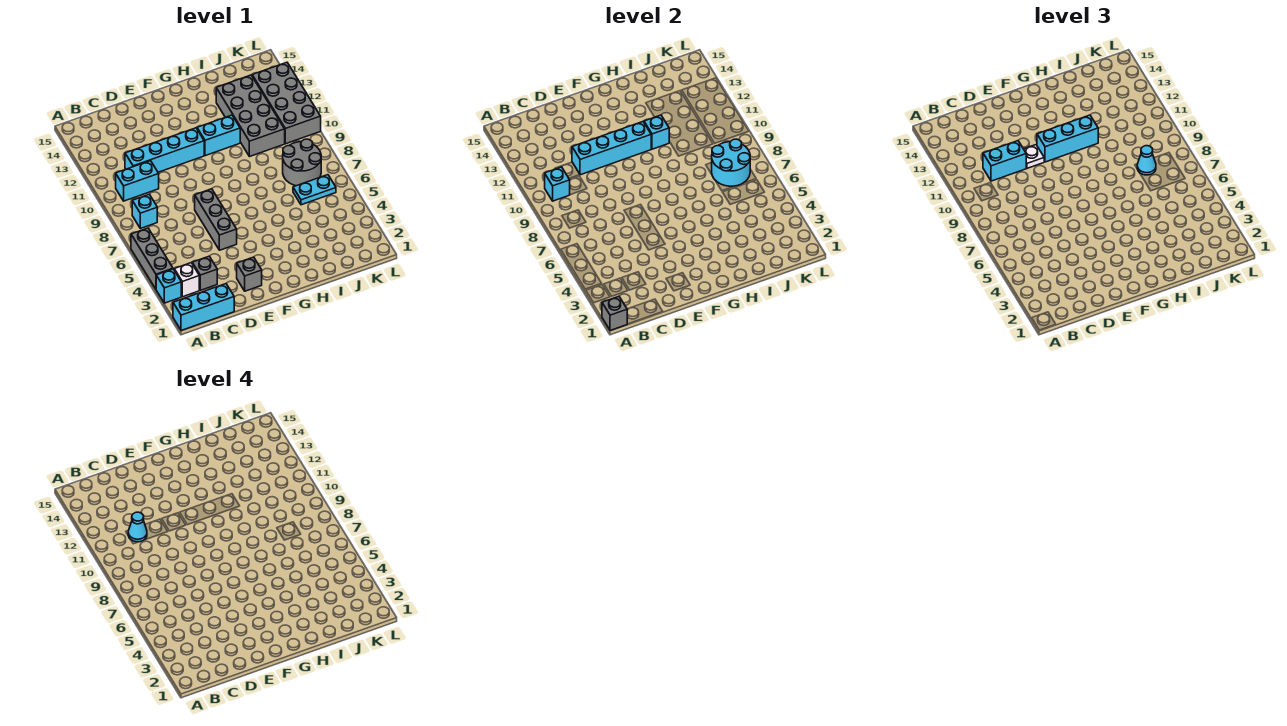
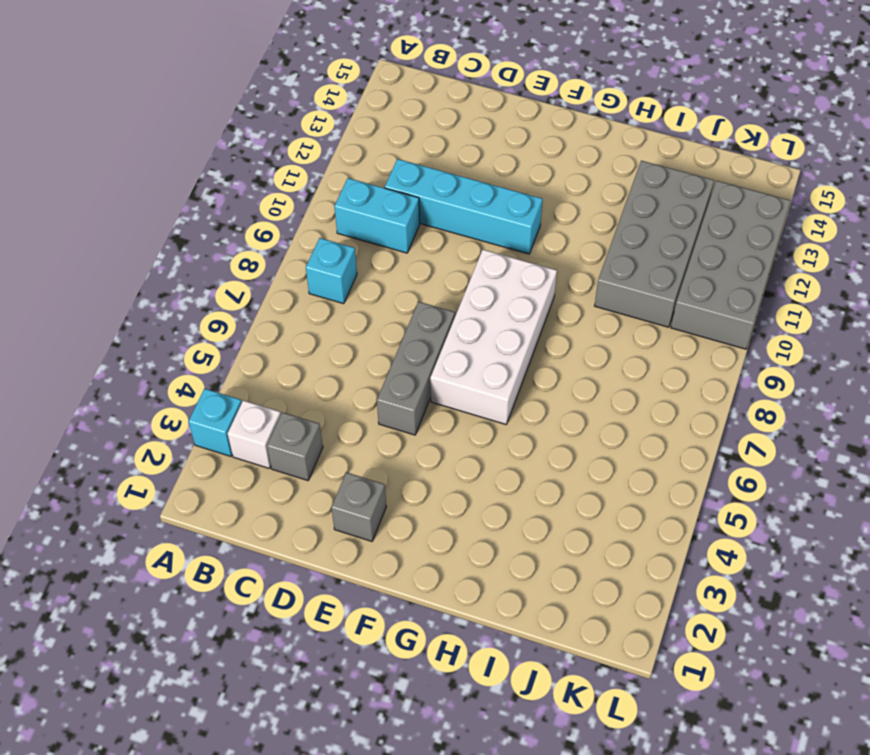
white 2x4 brick [430,250,557,424] -> none
none -> cyan 1x3 brick [173,284,234,331]
none -> grey 1x3 brick [131,228,173,289]
none -> cyan 1x2 brick [197,115,240,156]

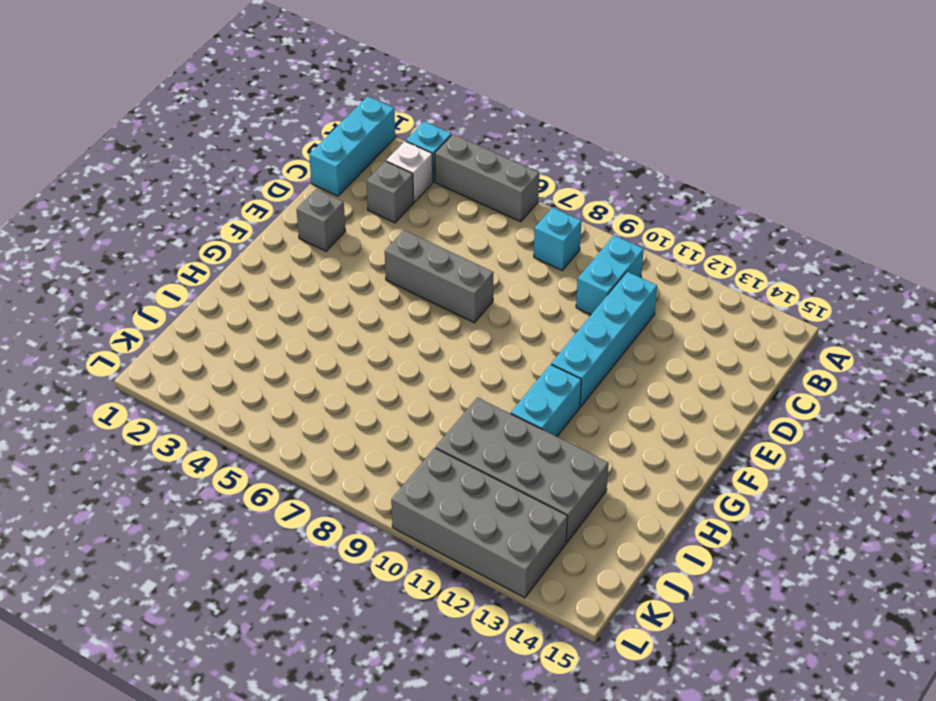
none -> cyan 1x2 plate [293,175,336,205]
none -> grey 2x2 round brick [283,139,321,186]
none -> grey 1x1 brick [602,296,627,331]

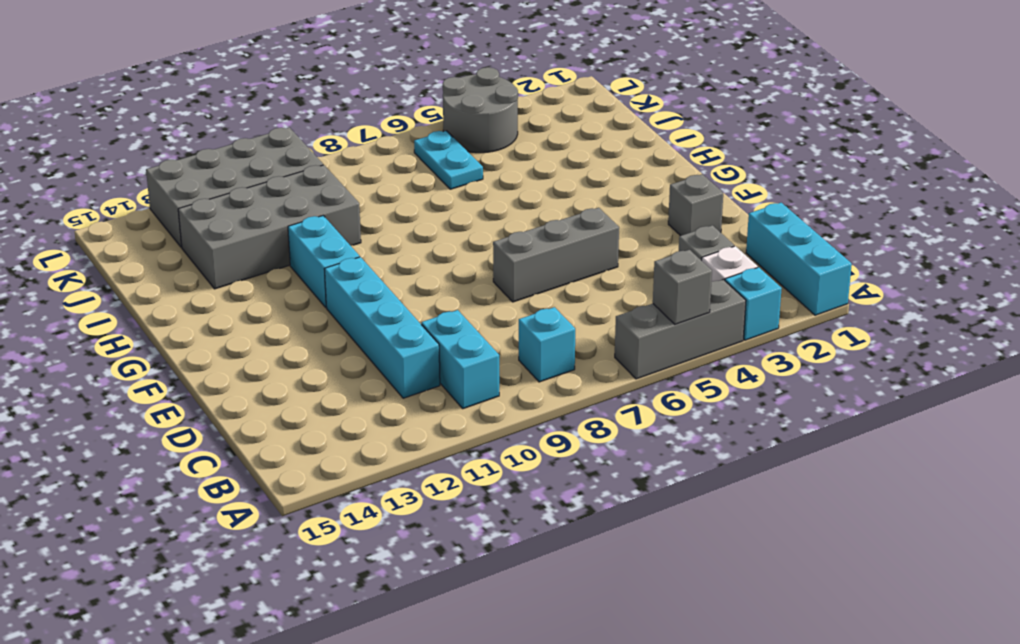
grey 1x1 brick [653,250,712,324] -> grey 1x1 brick moved to [602,296,627,331]
grey 2x2 round brick [443,67,518,153] -> grey 2x2 round brick moved to [283,139,321,186]
none -> cyan 1x1 brick [545,167,570,201]
none -> cyan 1x4 brick [572,122,651,175]
none -> cyan 1x1 brick [644,115,669,149]

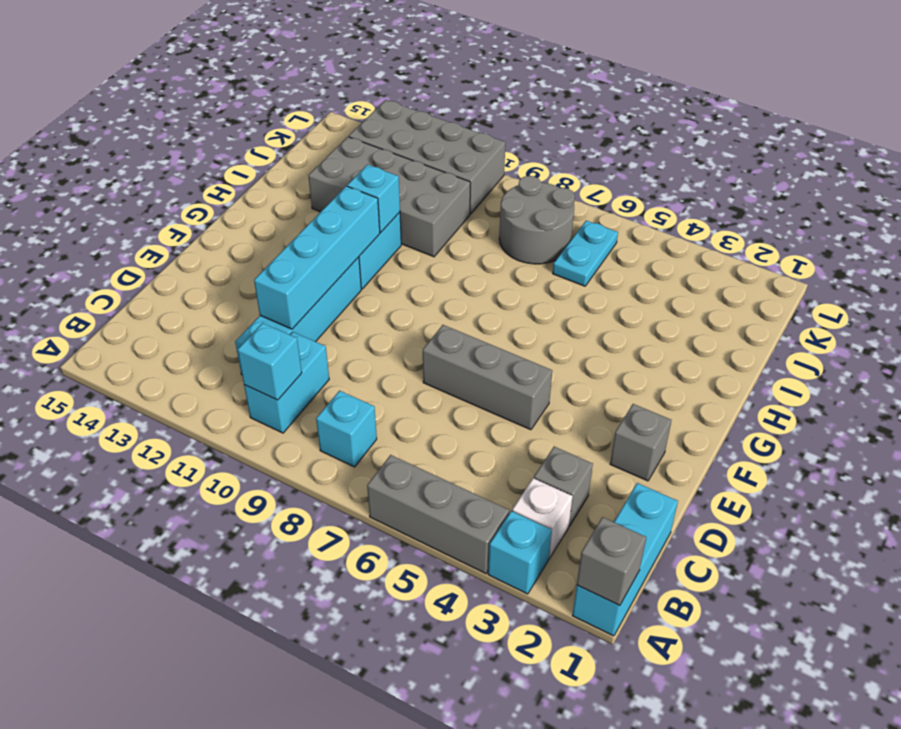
none -> cyan 2x2 round brick [712,139,750,186]
none -> cyan 1x2 brick [983,141,1026,181]
none -> white 1x1 plate [1024,145,1044,168]

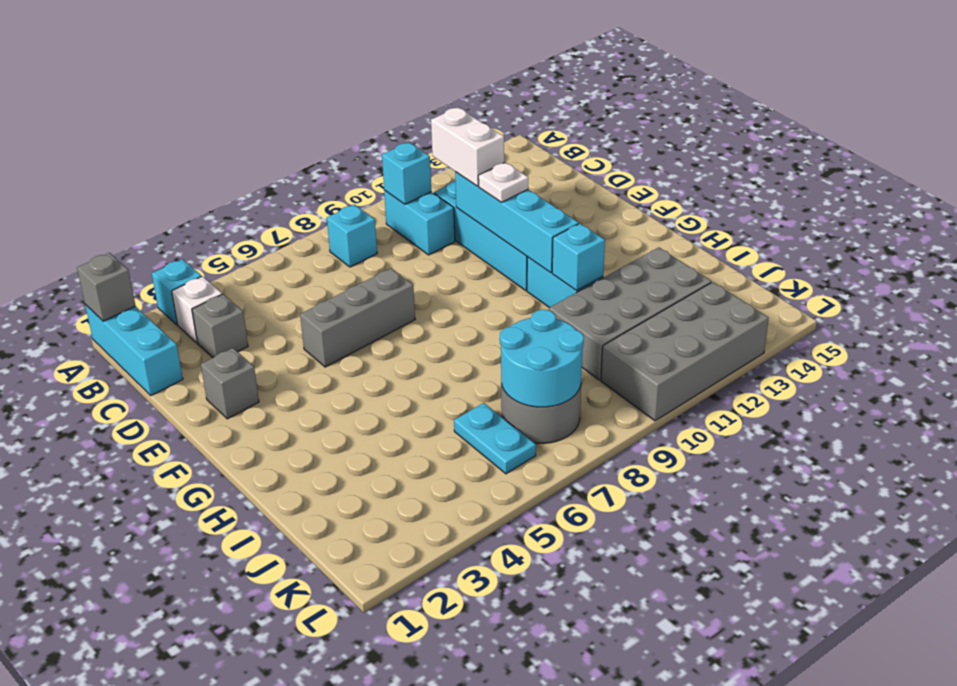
white 1x2 brick [431,107,504,186] -> cyan 1x2 brick [983,141,1026,181]
none -> grey 1x3 brick [131,228,173,289]
none -> cyan 1x3 brick [1037,115,1098,162]
none -> cyan 1x1 cone [1137,146,1156,175]

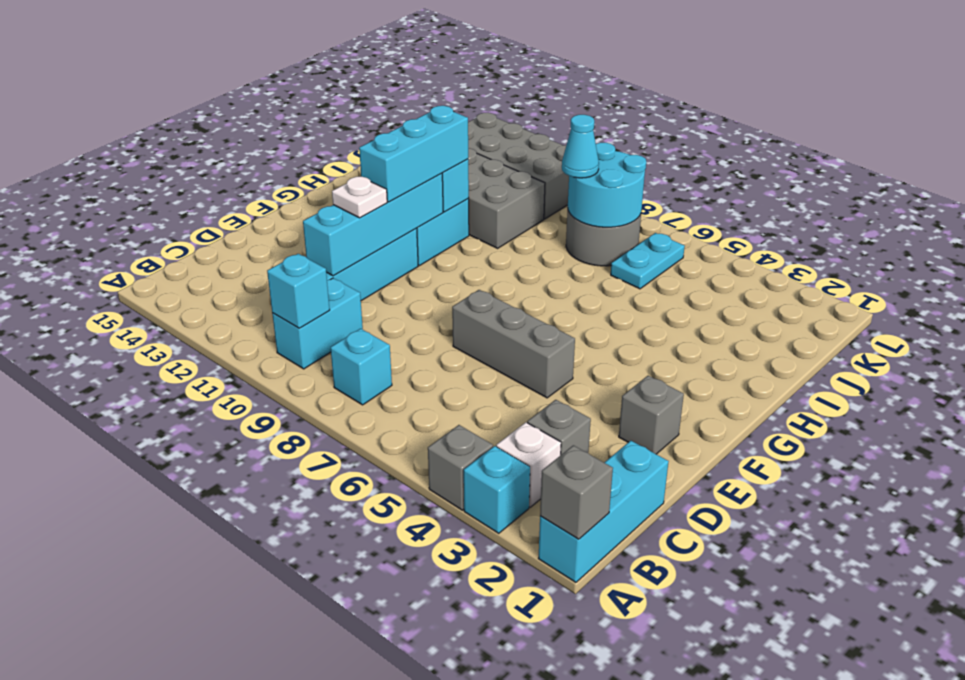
grey 1x1 brick [428,425,493,510] -> grey 1x3 brick [131,228,173,289]
none -> cyan 1x2 brick [983,141,1026,181]
none -> cyan 1x1 cone [128,512,147,542]

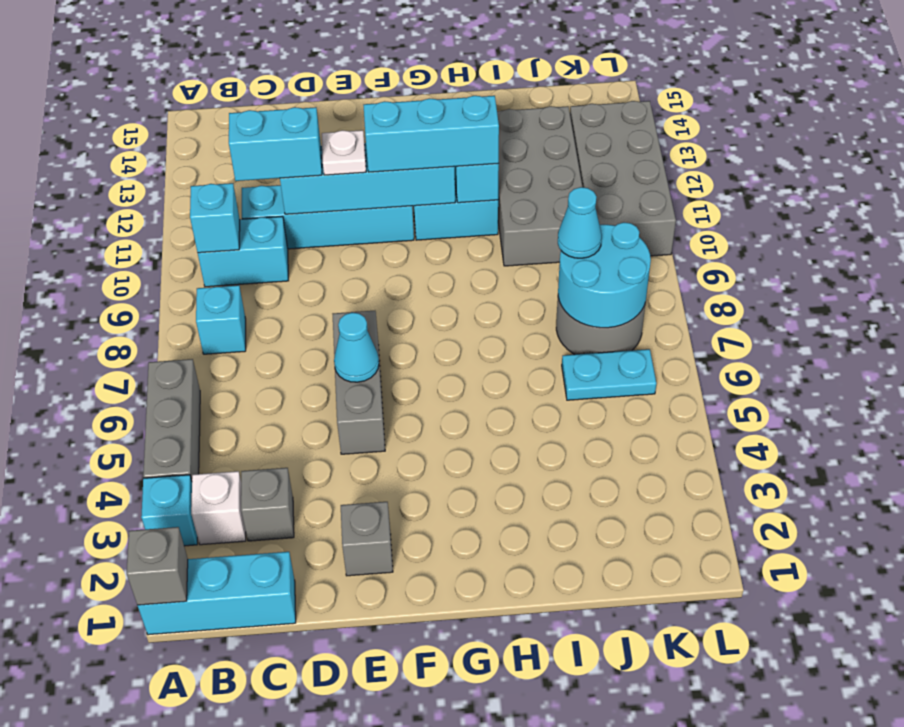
cyan 1x1 cone [334,313,379,382] -> cyan 1x1 cone moved to [128,512,147,542]

